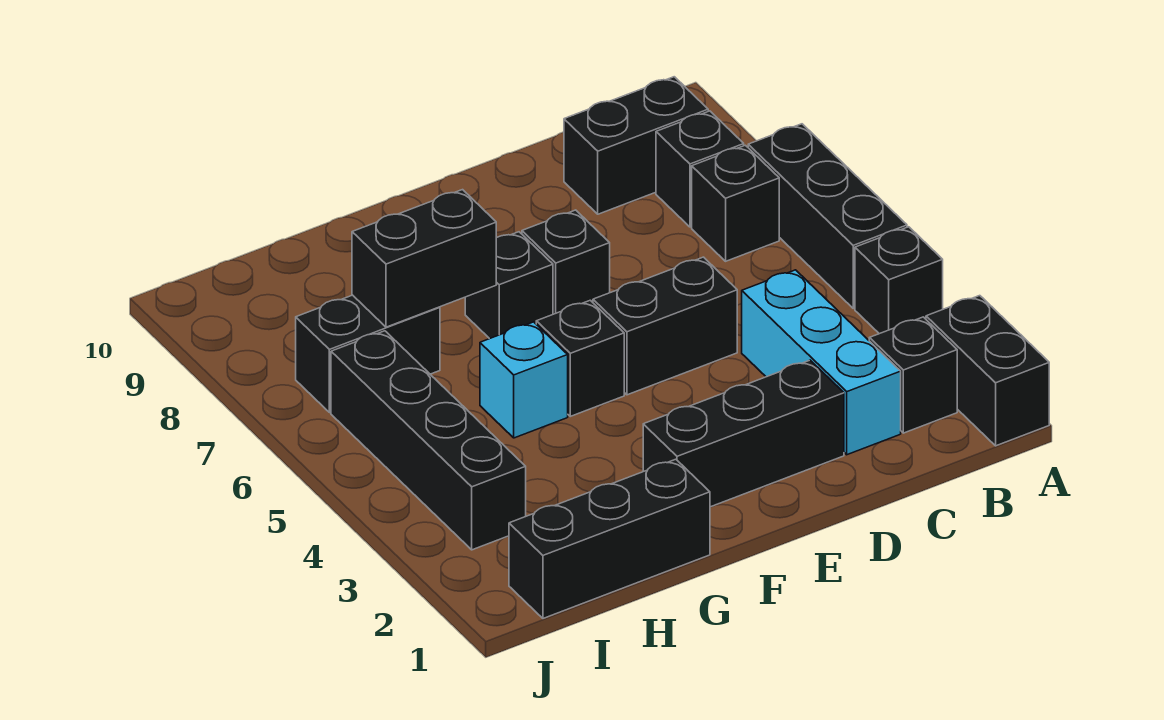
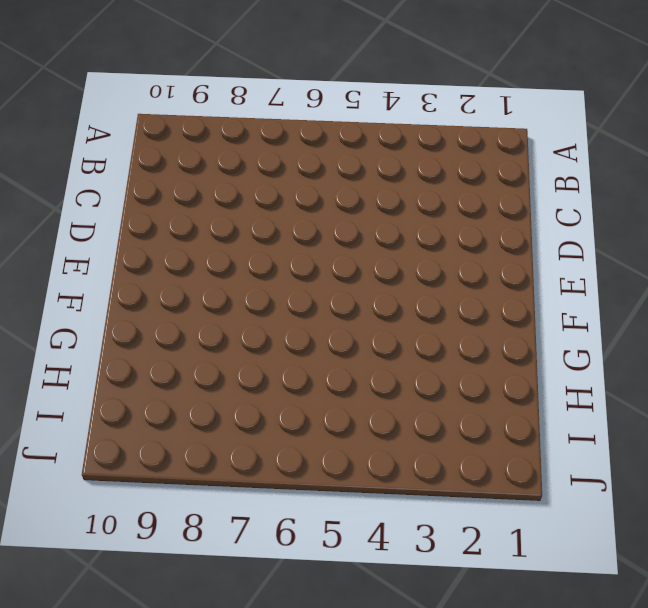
none -> black 1x2 brick [926,296,1049,446]
none -> black 1x1 brick [855,227,943,334]
none -> black 1x3 brick [748,124,907,308]

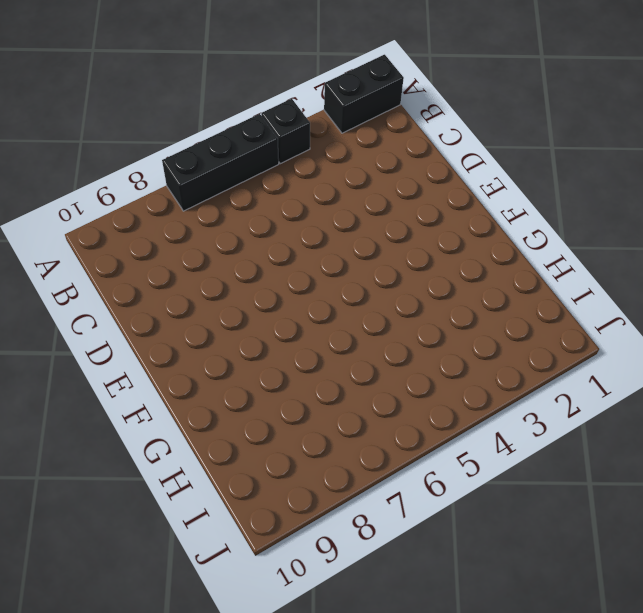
none -> black 1x1 brick [869,317,957,433]
none -> black 1x1 brick [692,145,779,261]
none -> black 1x1 brick [656,111,744,227]

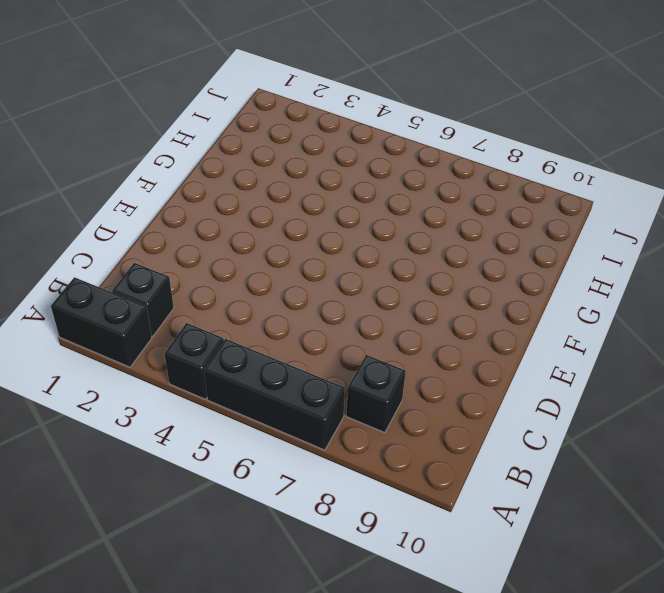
none -> black 1x1 brick [692,145,779,261]
none -> black 1x2 brick [564,77,708,214]
none -> cyan 1x3 brick [742,270,901,455]

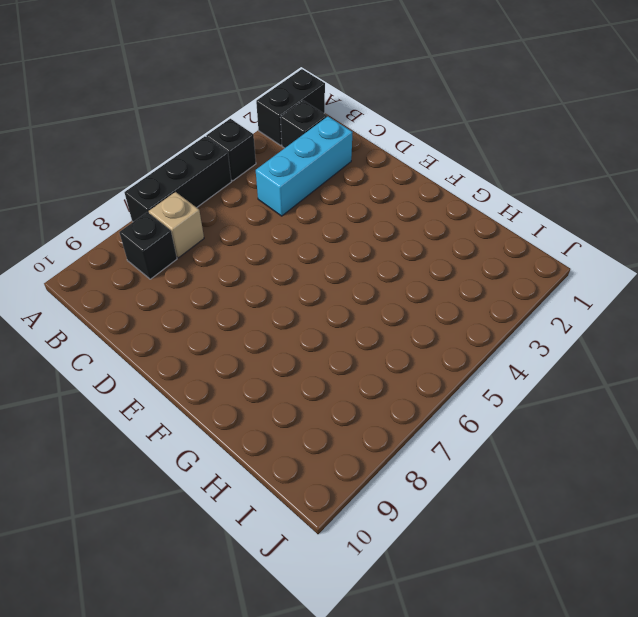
tan 1x1 brick [149,192,204,258] -> black 1x1 brick [692,145,779,261]
none -> black 1x2 brick [564,77,708,214]
none -> black 1x3 brick [643,360,844,507]
none -> black 1x2 brick [593,257,737,395]

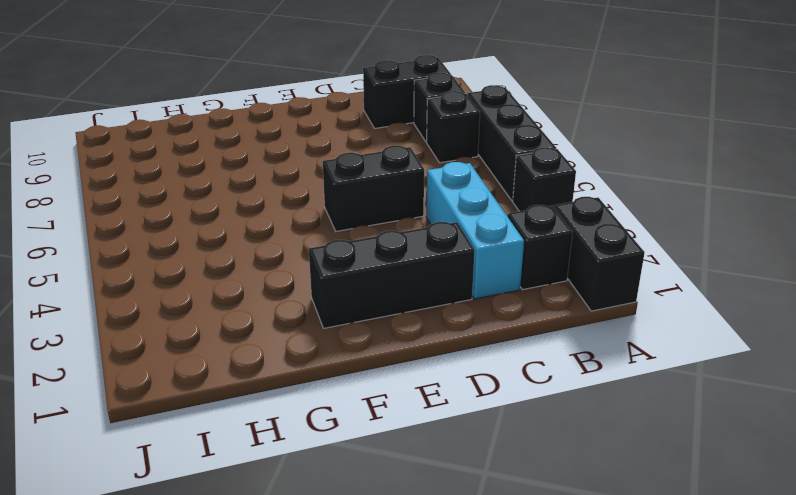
none -> black 1x1 brick [522,210,610,314]
none -> black 1x1 brick [536,300,624,416]
none -> black 1x1 brick [465,232,553,339]

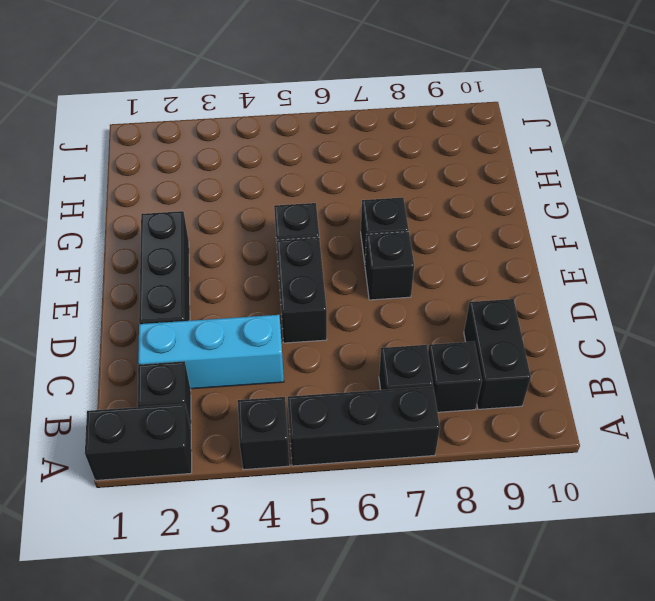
none -> black 1x3 brick [509,459,710,618]
none -> cyan 1x1 brick [480,322,568,438]
none -> black 1x2 brick [296,295,440,413]

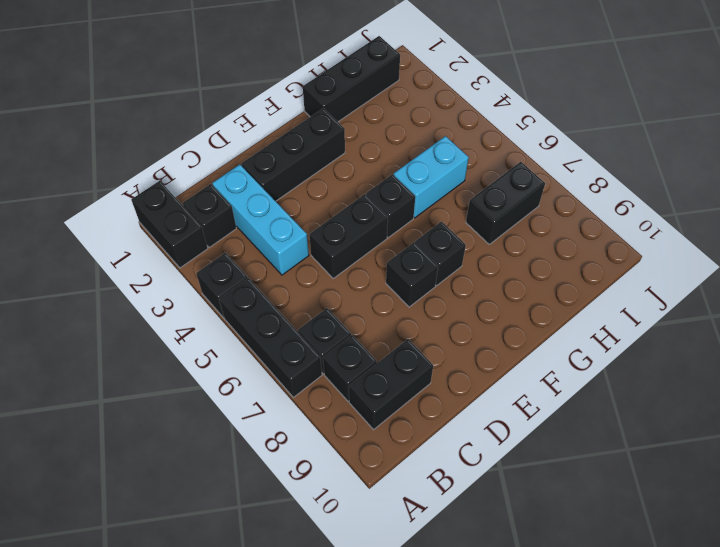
cyan 1x2 brick [394,136,469,218] -> cyan 1x1 brick [480,322,568,438]
none -> black 1x4 brick [331,331,526,550]
none -> black 1x2 brick [352,190,496,327]

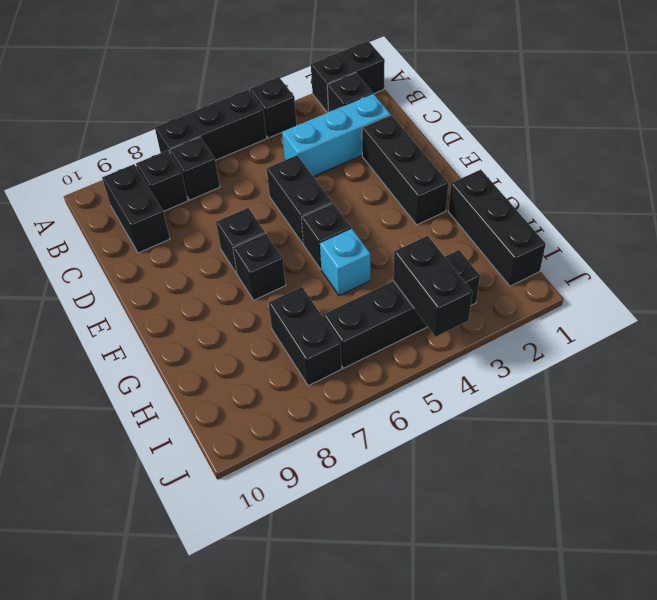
black 1x2 brick [393,236,472,337] -> black 1x2 brick moved to [352,190,496,327]

